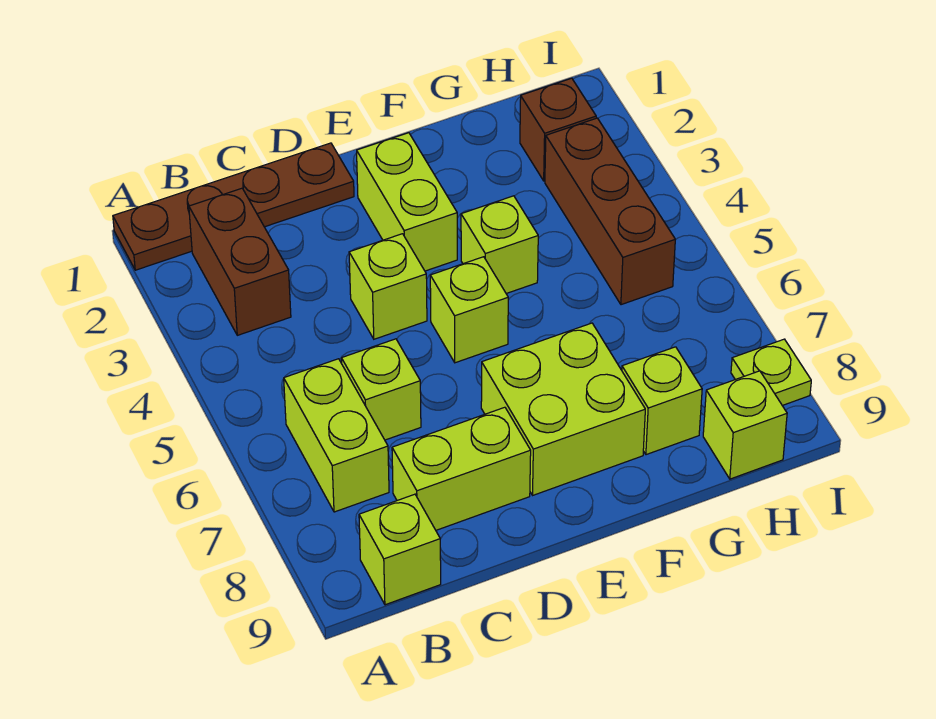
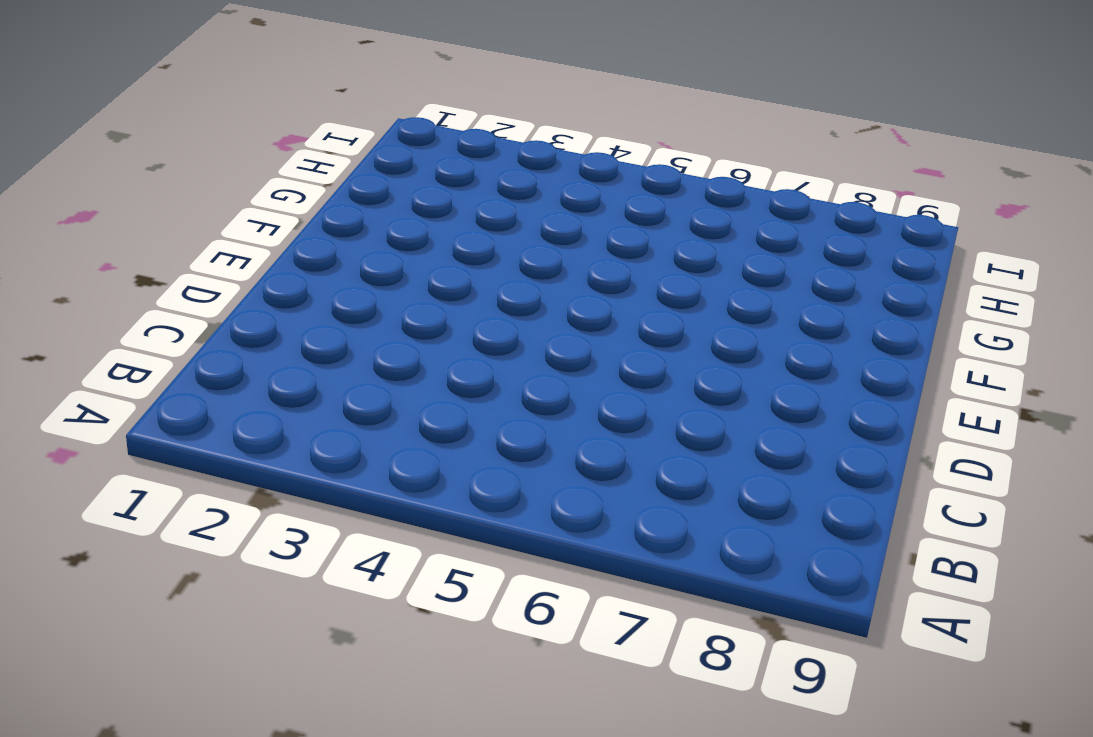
none -> brown 1x4 plate [113,143,354,270]
none -> brown 1x2 brick [189,188,291,335]
none -> lime 1x2 brick [284,359,389,512]

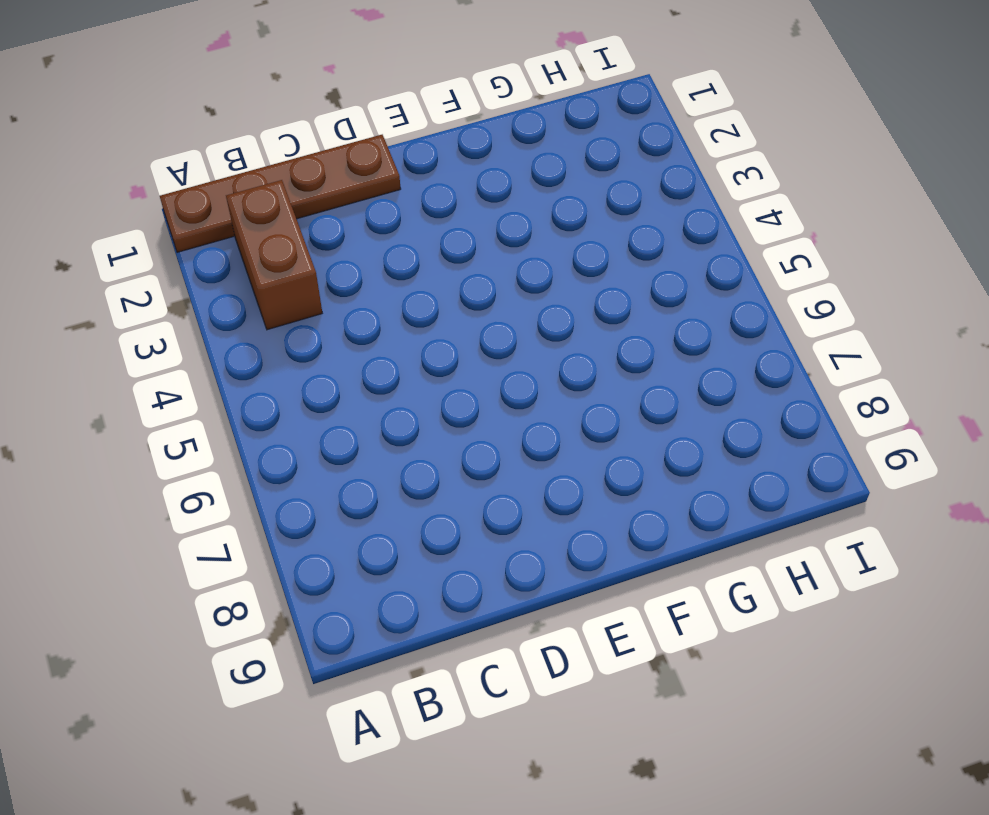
none -> lime 1x2 brick [284,359,389,512]
none -> lime 1x1 brick [359,494,441,605]
none -> lime 1x1 brick [342,339,421,440]

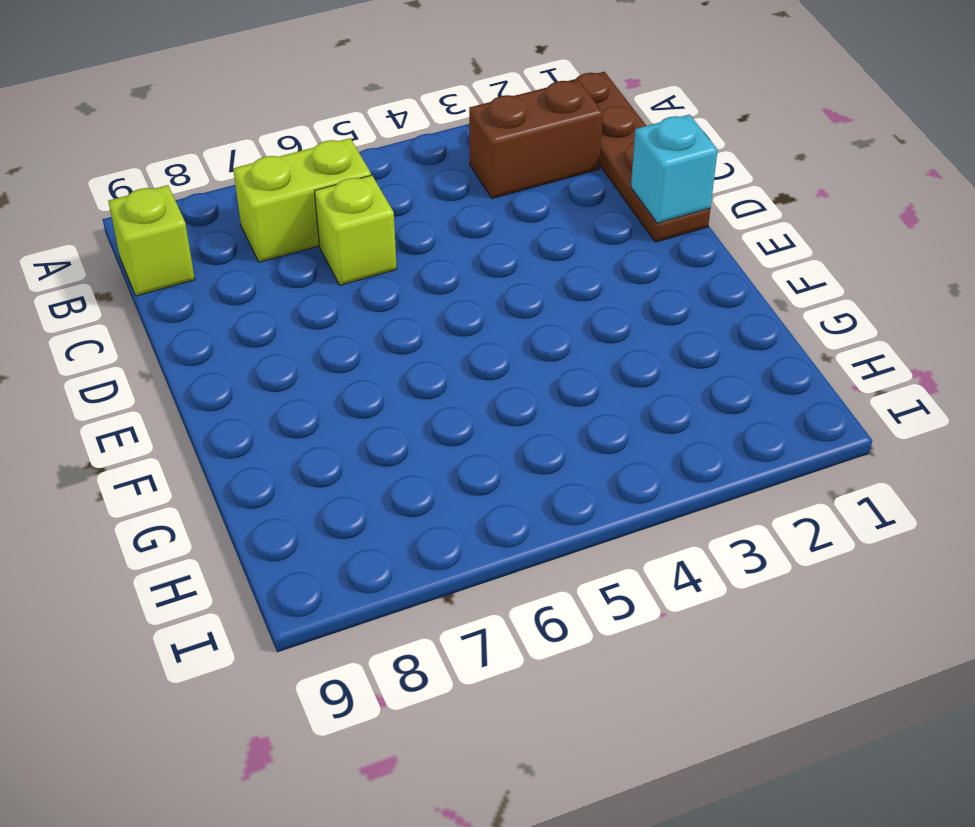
cyan 1x1 brick [631,114,718,223] -> none
none -> lime 1x2 brick [392,407,531,530]
none -> lime 1x1 brick [349,234,427,339]
none -> lime 1x2 brick [357,133,457,271]

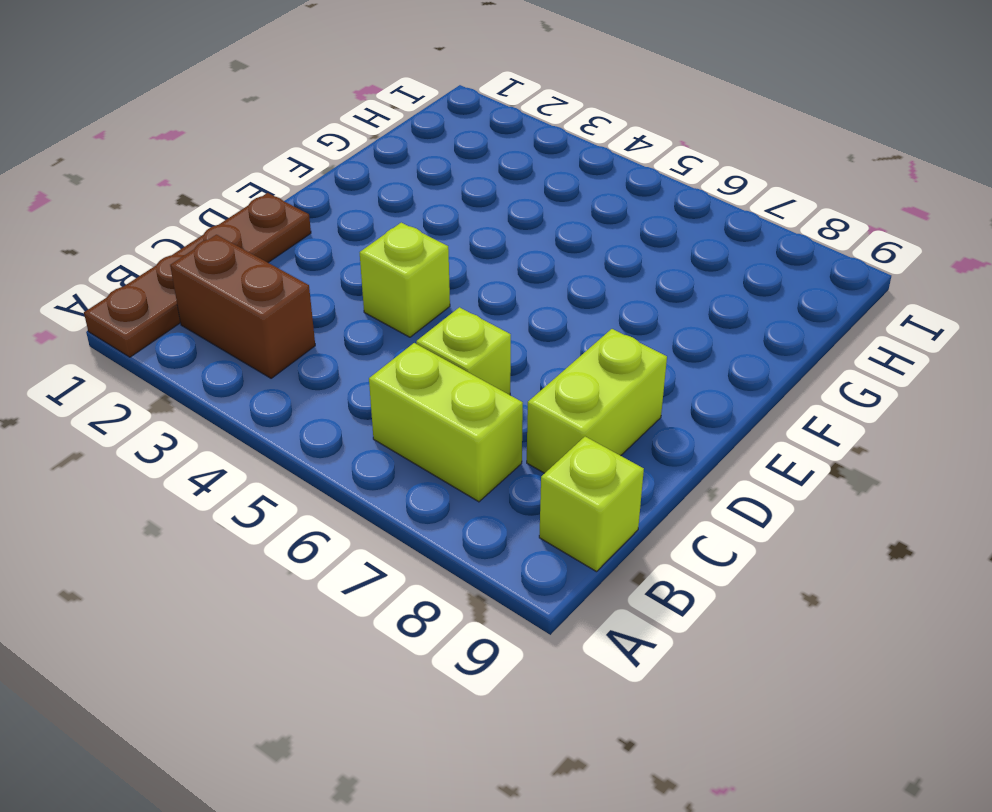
none -> lime 1x2 brick [357,133,457,271]
none -> lime 1x1 brick [430,257,508,363]
none -> lime 2x2 brick [481,323,645,495]

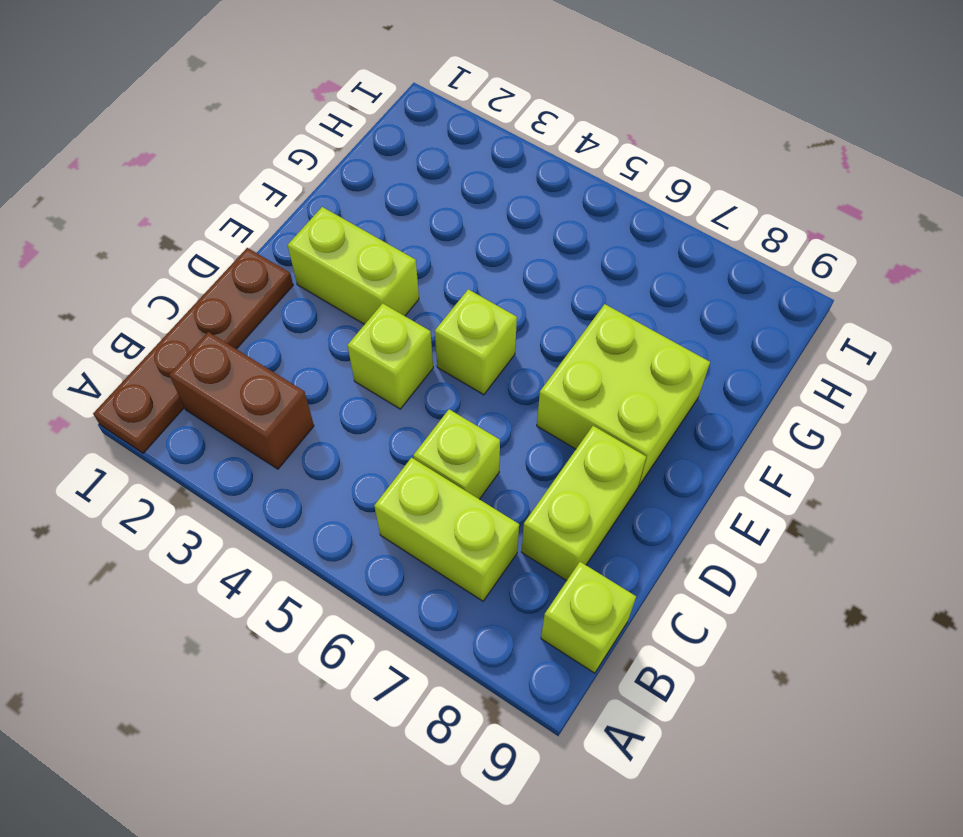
none -> lime 1x1 brick [461,196,538,294]
none -> lime 1x1 brick [622,347,702,455]
none -> brown 1x1 brick [520,78,596,181]

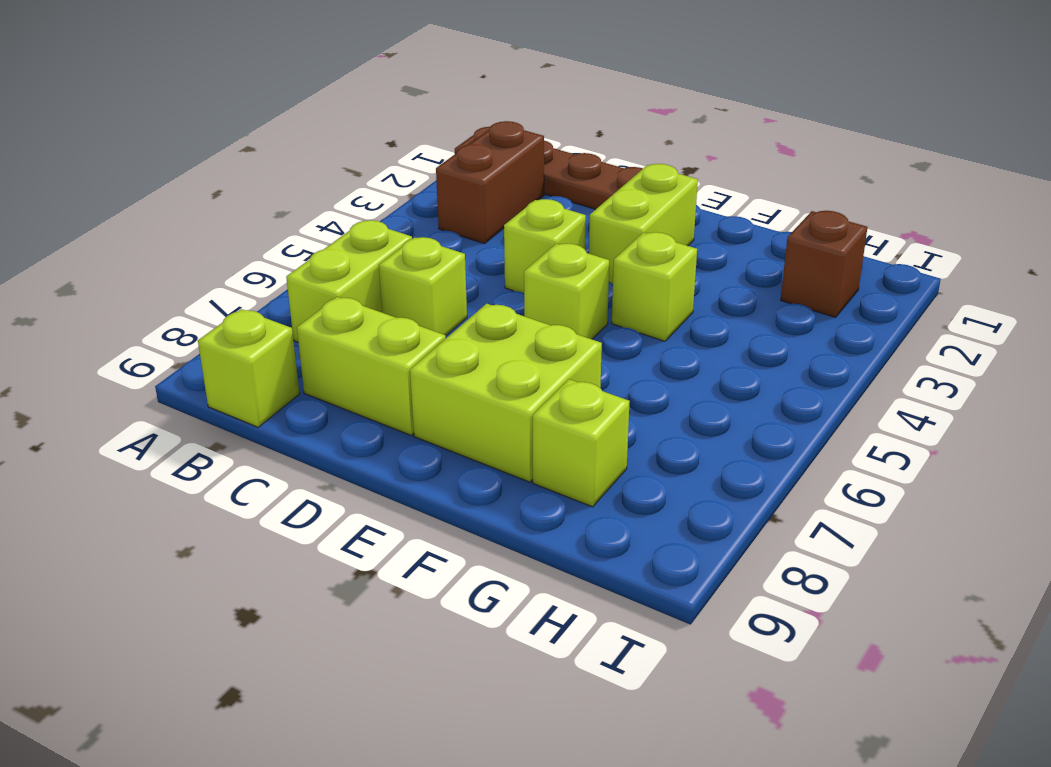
none -> brown 1x3 brick [545,118,675,305]
none -> lime 1x1 brick [703,371,787,479]
none -> lime 1x1 plate [731,339,811,406]

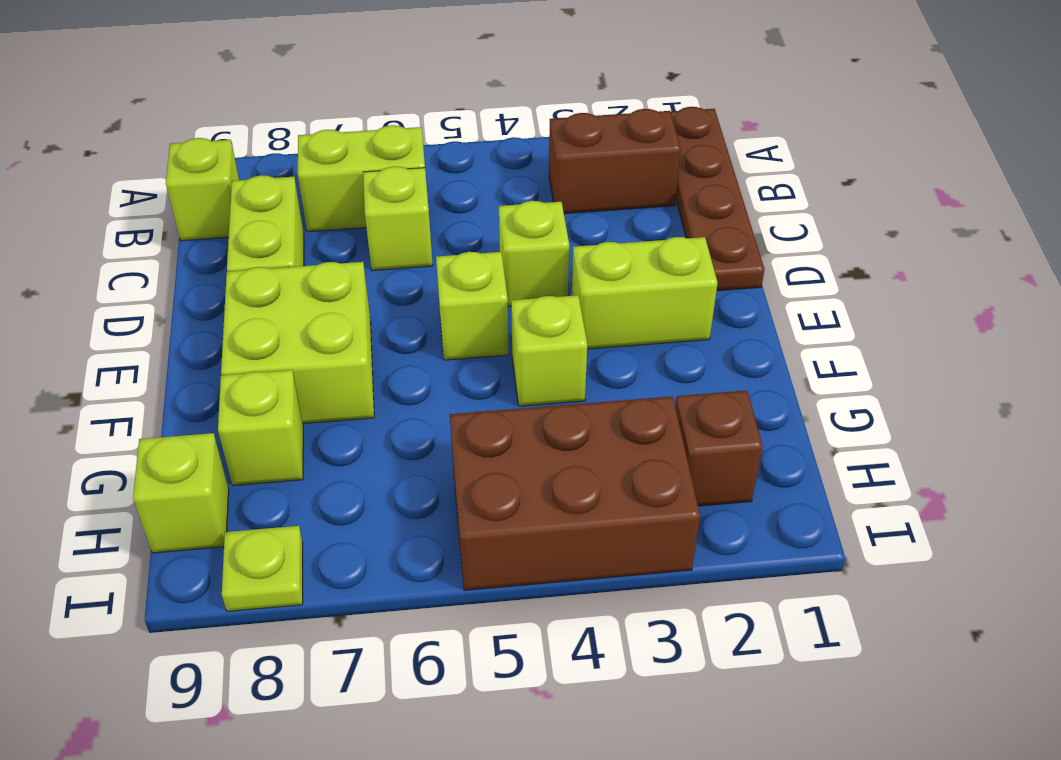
brown 2x3 brick [450,396,700,590] -> brown 1x3 brick [545,118,675,305]

